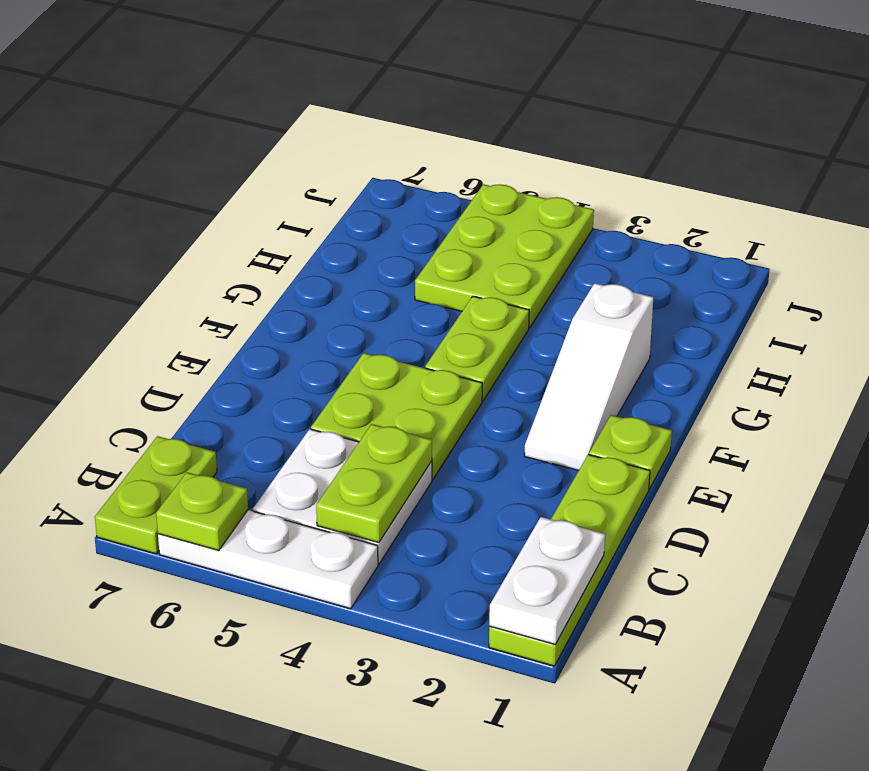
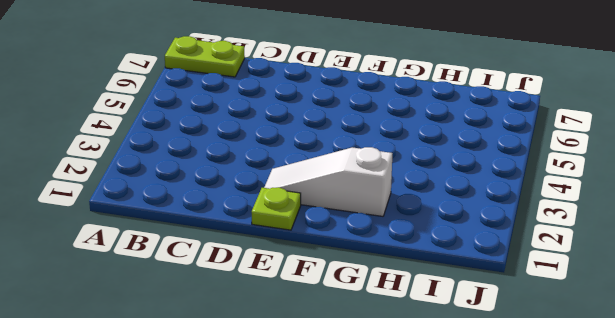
none -> lime 1x4 plate [489,455,650,666]
none -> white 1x3 plate [158,510,378,609]
none -> white 2x2 plate [253,429,432,564]

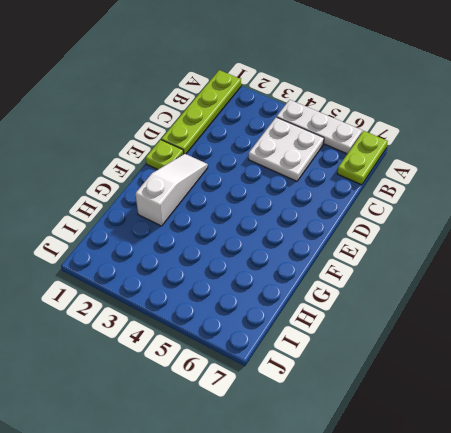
none -> lime 2x2 plate [311,353,482,479]
none -> lime 1x2 plate [425,296,529,401]
none -> lime 2x3 plate [415,184,594,328]

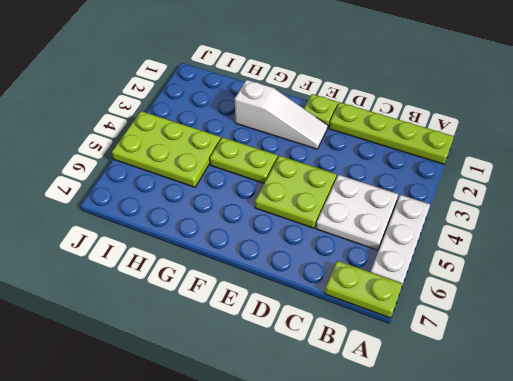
none -> white 1x2 plate [489,517,605,644]
none -> lime 1x1 plate [156,472,248,551]
none -> lime 1x2 plate [316,424,432,543]

